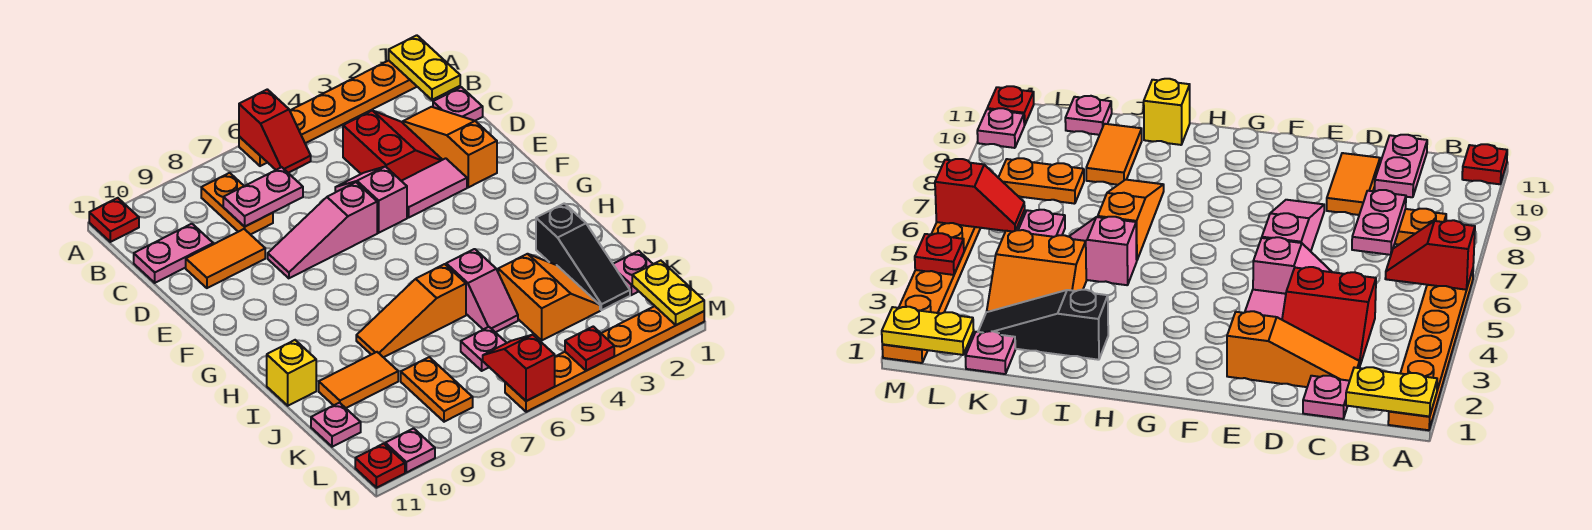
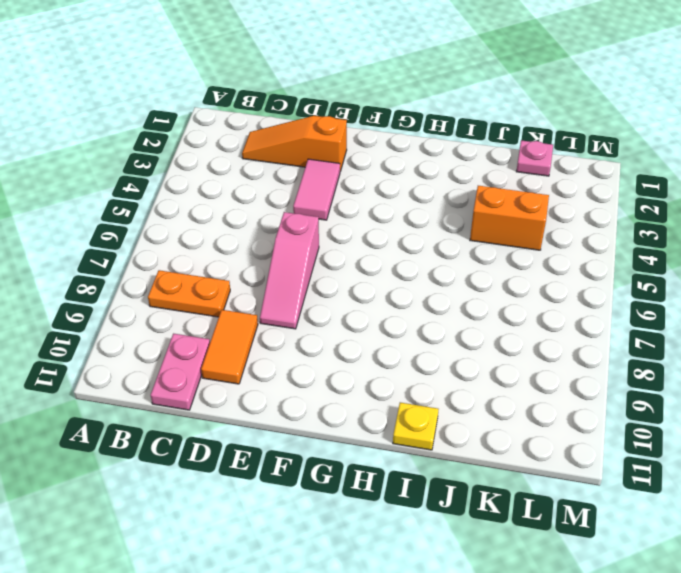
yellow 1x1 plate [393,402,439,450] -> yellow 1x1 brick [267,340,316,406]
none -> orange 1x6 plate [239,60,417,166]
none -> red 1x1 plate [89,198,139,242]
none -> pink 1x1 plate [433,87,483,121]
none -> red 2x2 slope [343,111,442,181]

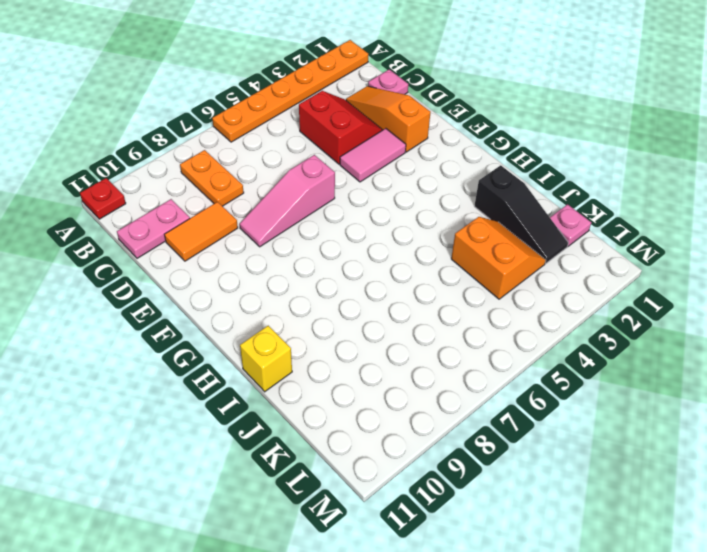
none -> pink 1x2 slope [335,166,407,233]
none -> pink 1x2 slope [446,249,518,332]
none -> orange 1x3 slope [356,264,466,357]
none -> orange 1x2 tile [319,352,398,408]

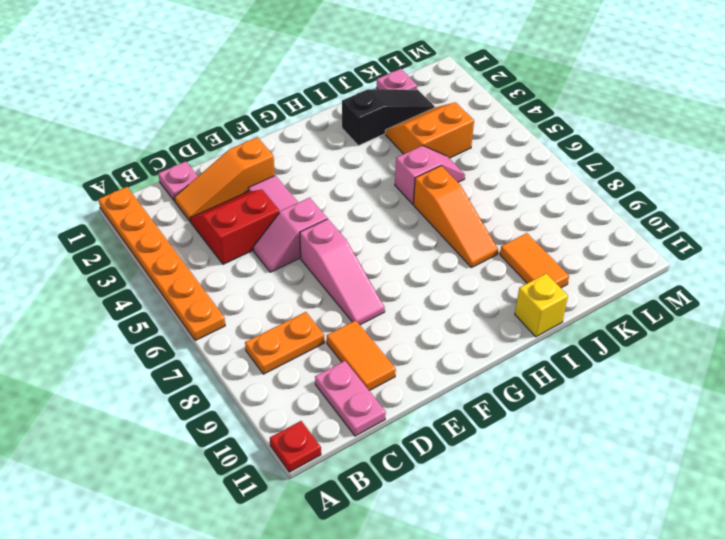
none -> pink 1x1 plate [461,327,506,371]
none -> orange 1x2 plate [401,357,473,422]
none -> pink 1x1 plate [311,403,361,447]
none -> orange 1x6 plate [505,306,704,412]

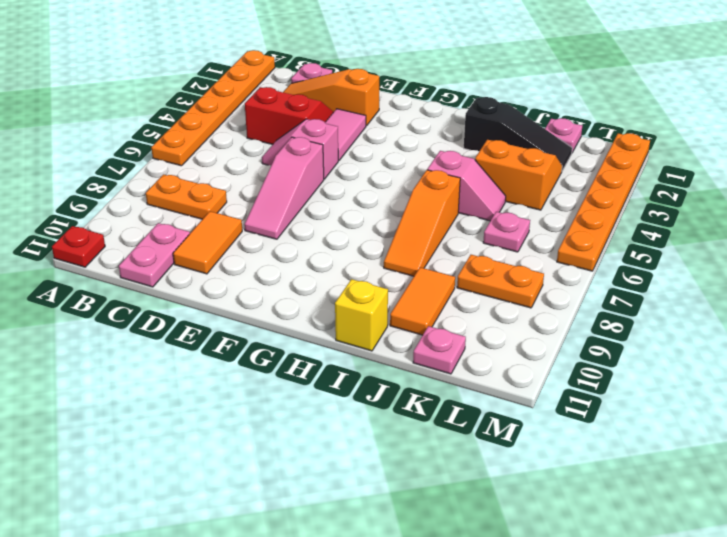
none -> pink 1x1 plate [385,428,435,473]
none -> red 1x1 plate [355,444,405,488]
none -> yellow 1x2 plate [389,35,460,100]
none -> red 1x2 slope [239,89,311,173]

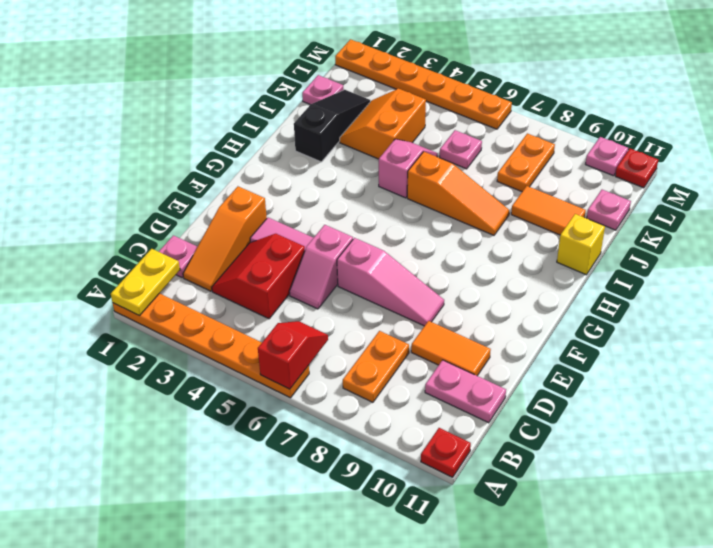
none -> pink 1x2 plate [223,167,303,227]
none -> yellow 1x2 plate [632,261,704,325]
none -> red 1x2 slope [483,335,555,401]
none -> red 1x1 plate [565,327,614,371]

